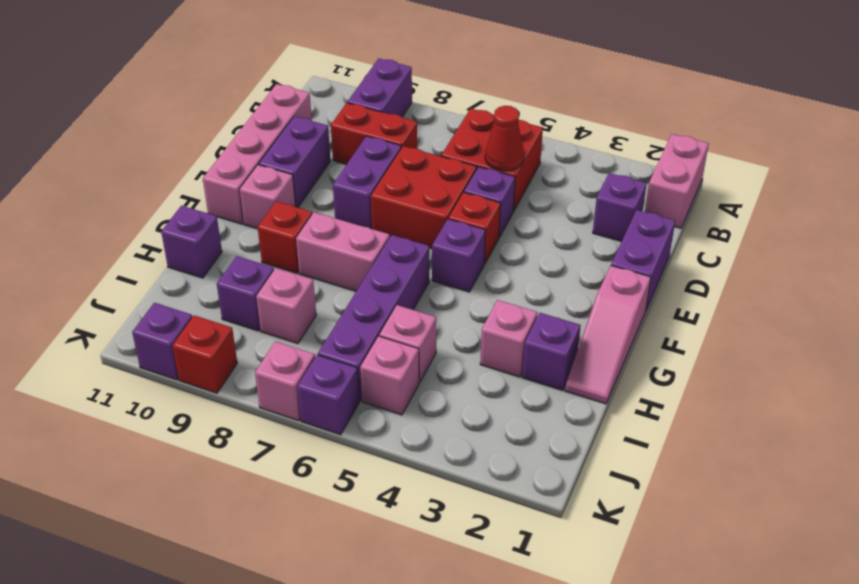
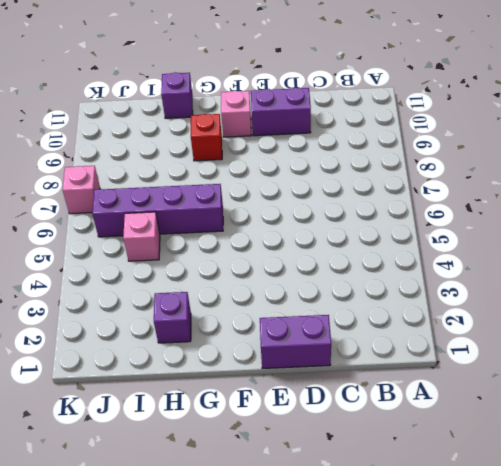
none -> pink 1x2 brick [645,134,709,228]
none -> purple 1x2 brick [348,59,412,117]
none -> red 2x2 brick [441,108,543,211]
none -> purple 1x1 brick [593,173,647,241]

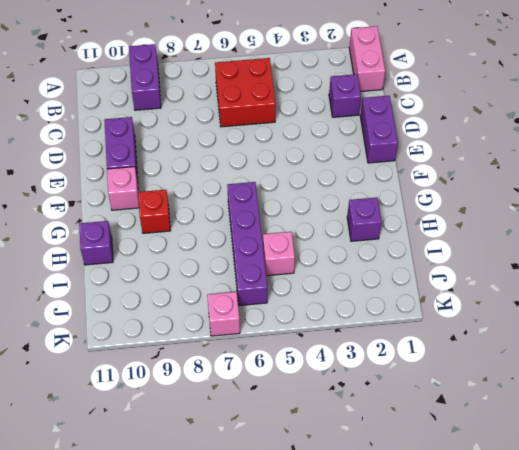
none -> red 1x2 brick [331,103,417,164]
none -> pink 1x4 brick [203,84,312,224]
none -> purple 1x1 brick [464,167,515,237]
none -> red 2x2 brick [371,146,477,249]

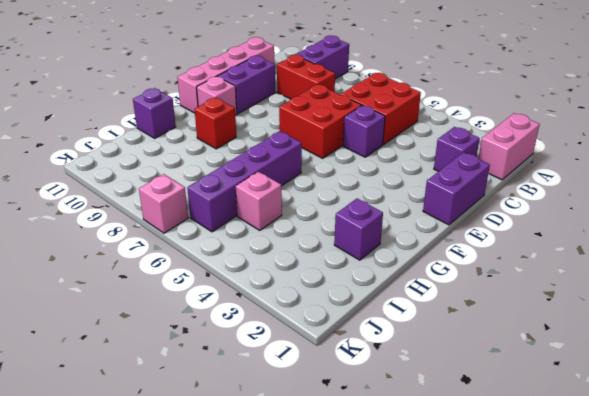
none -> purple 1x2 brick [333,136,401,229]
none -> red 1x1 brick [448,192,501,264]
none -> pink 1x3 slope [565,266,651,404]
none -> purple 1x1 brick [432,219,486,292]

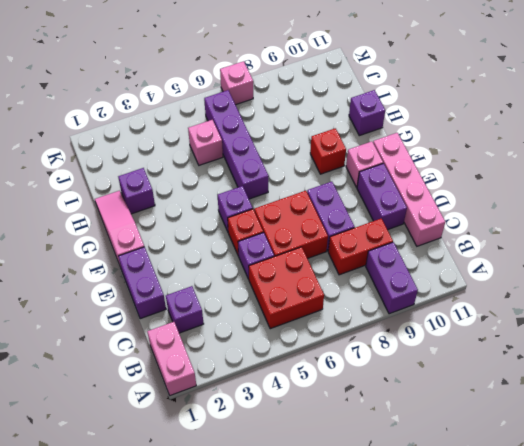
none -> pink 1x2 brick [296,212,390,291]
none -> pink 1x1 brick [480,300,538,377]
none -> pink 1x1 brick [256,268,316,343]
none -> purple 1x1 brick [217,256,274,331]

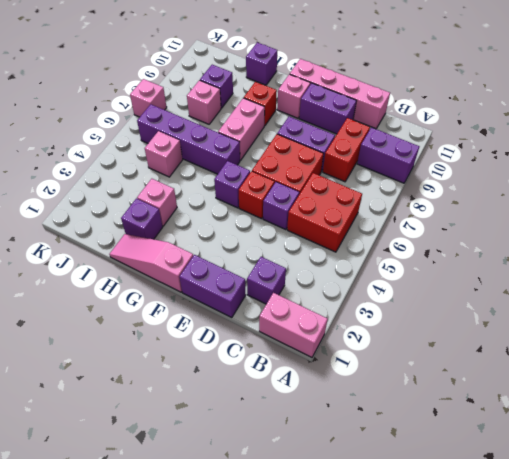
none -> pink 1x1 brick [360,336,419,415]
none -> purple 1x1 brick [297,355,359,435]
none -> red 1x1 brick [172,315,237,393]
none -> purple 1x1 brick [132,303,192,380]

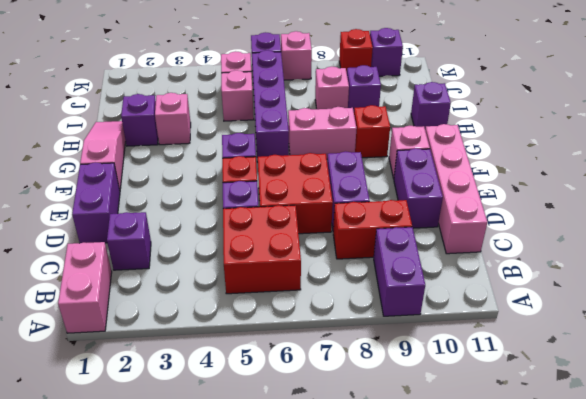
none -> red 1x1 cone [485,106,524,171]

